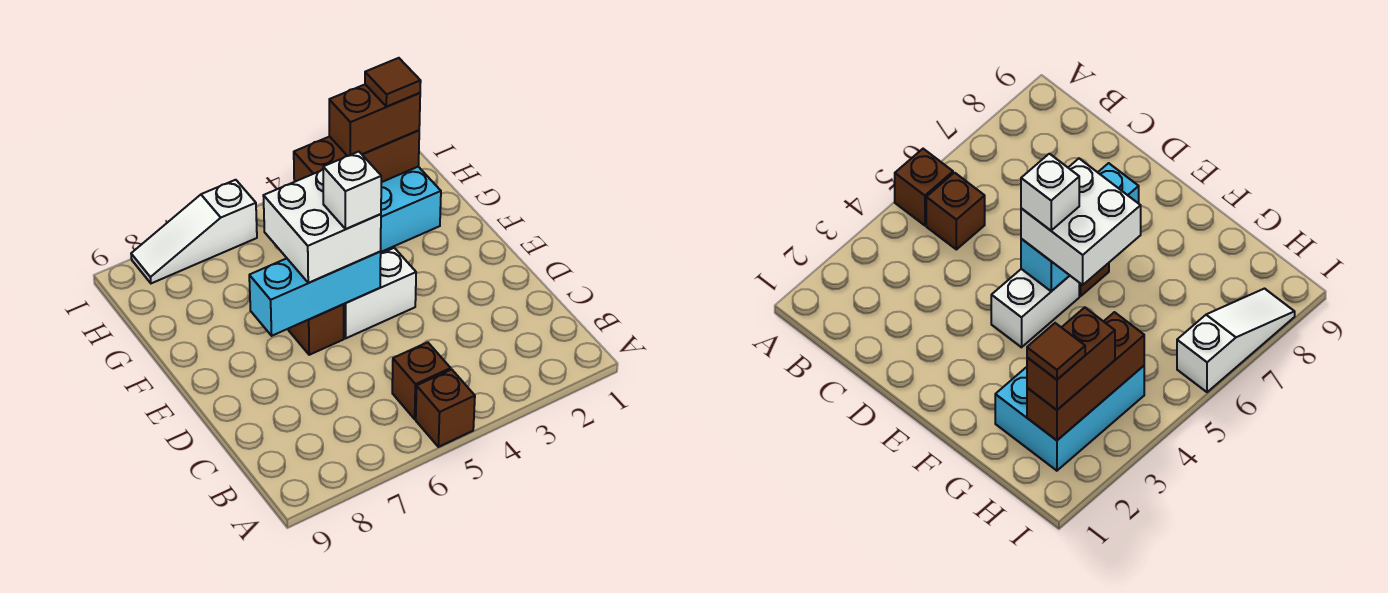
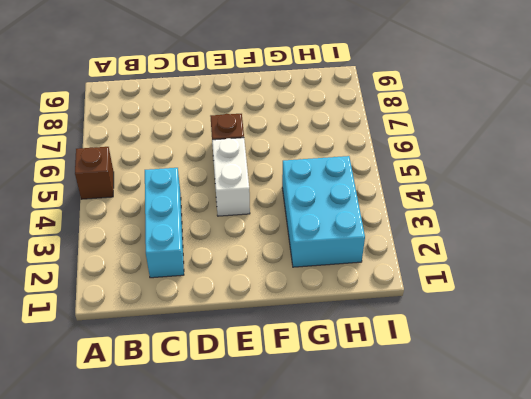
cyan 1x3 brick [145,168,184,278] -> cyan 1x3 brick moved to [249,252,381,336]
none -> brown 1x1 brick [392,342,451,419]
none -> white 1x3 slope [131,180,257,283]
none -> brown 1x3 brick [294,130,419,182]

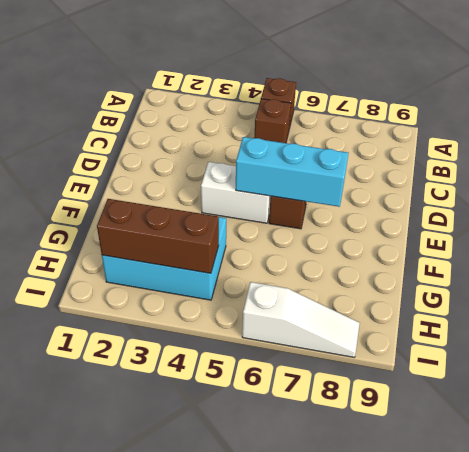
none -> white 2x2 brick [263,169,381,283]
none -> brown 1x2 brick [329,85,420,156]
none -> white 1x1 brick [323,152,381,229]

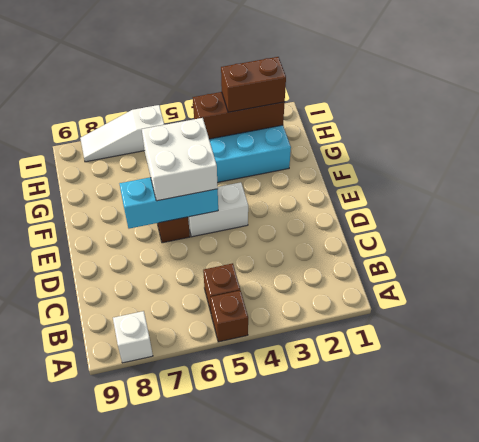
white 1x1 brick [113,311,153,363] -> white 1x1 brick moved to [323,152,381,229]
none -> brown 1x1 tile [365,58,421,107]

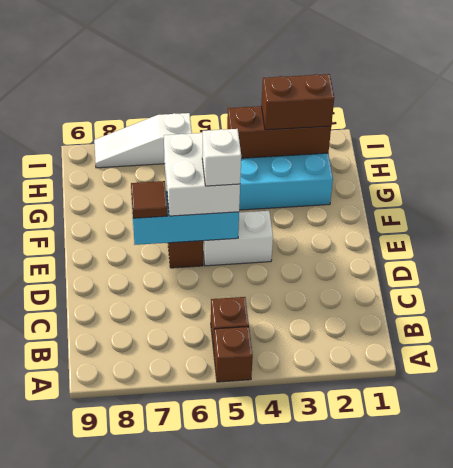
brown 1x1 tile [131,181,167,219] -> brown 1x1 tile moved to [365,58,421,107]

